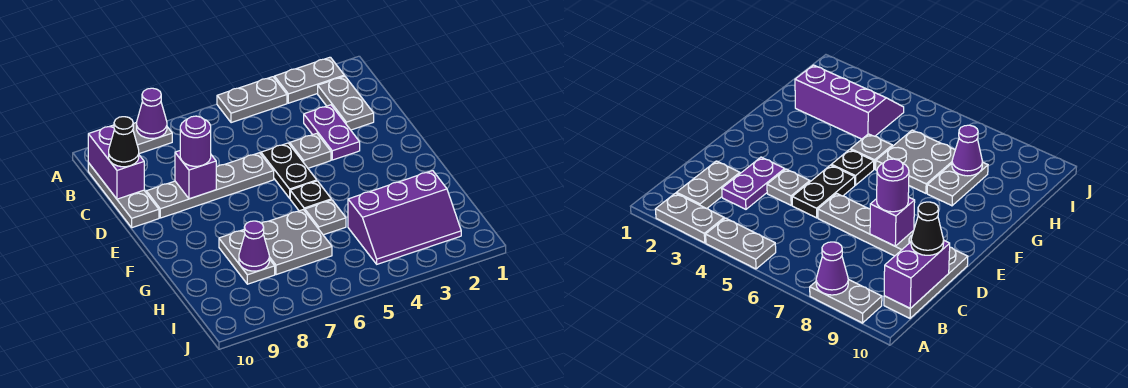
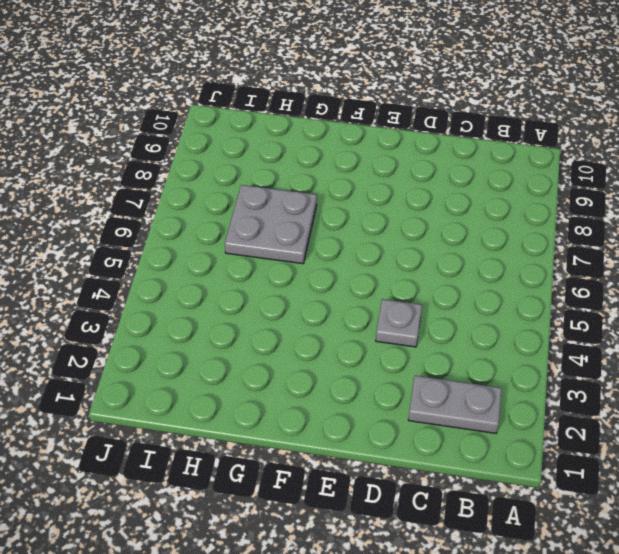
none -> grey 1x2 plate [274,57,344,103]
none -> grey 1x2 plate [217,77,287,123]
none -> grey 1x2 plate [133,122,172,154]

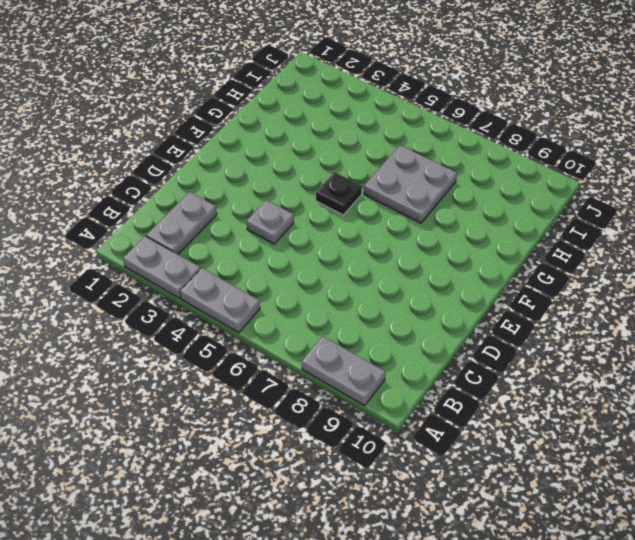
none -> grey 1x3 plate [88,163,159,228]
none -> purple 1x2 plate [304,105,360,160]
none -> black 1x2 plate [261,143,317,198]

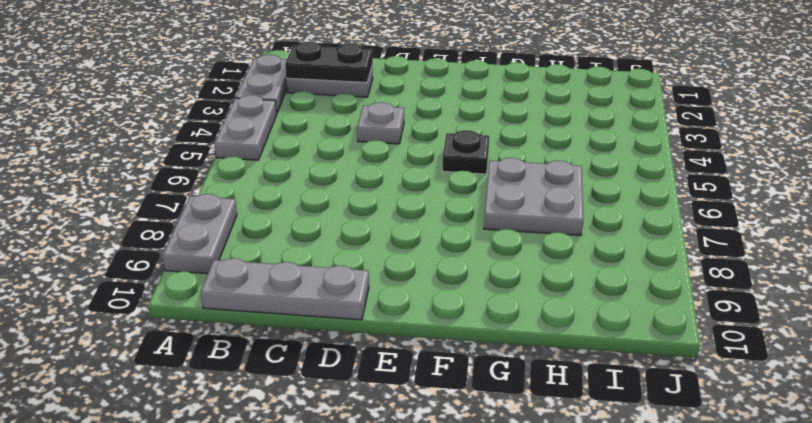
black 1x2 plate [285,42,373,83] -> black 1x2 plate moved to [261,143,317,198]
none -> purple 1x2 plate [304,105,360,160]
none -> grey 1x4 plate [146,153,274,218]
none -> grey 1x1 plate [305,200,346,235]

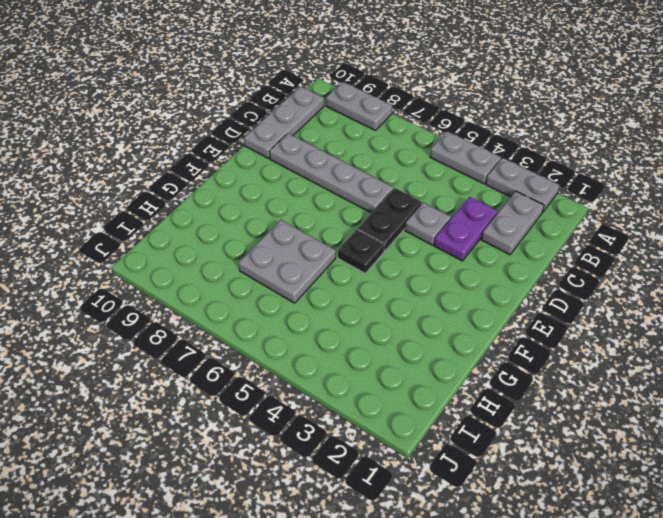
none -> grey 1x1 plate [305,200,346,235]
none -> grey 1x2 plate [219,230,275,284]
none -> purple 2x3 slope [348,171,461,264]

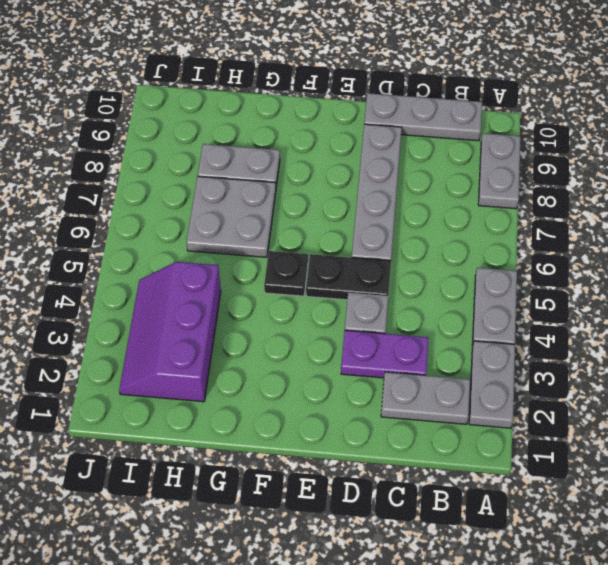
none -> grey 1x1 plate [305,200,346,235]
none -> purple 1x1 cone [137,88,167,138]
none -> purple 1x2 brick [88,125,144,199]

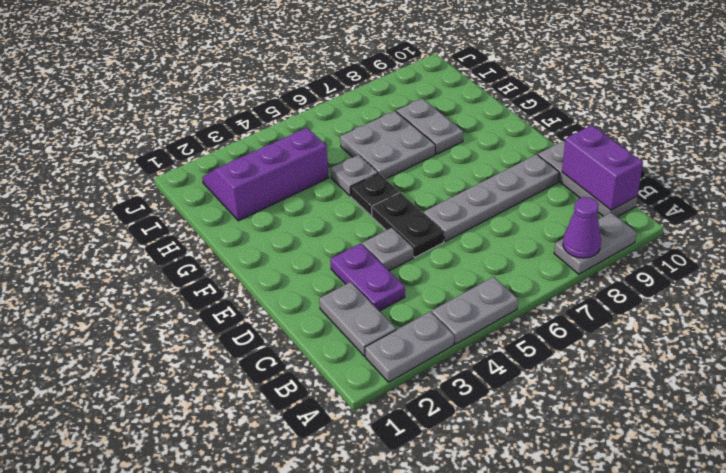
none -> purple 1x1 brick [175,151,216,199]
none -> purple 1x1 cone [239,221,269,271]
none -> black 1x1 cone [109,117,139,167]

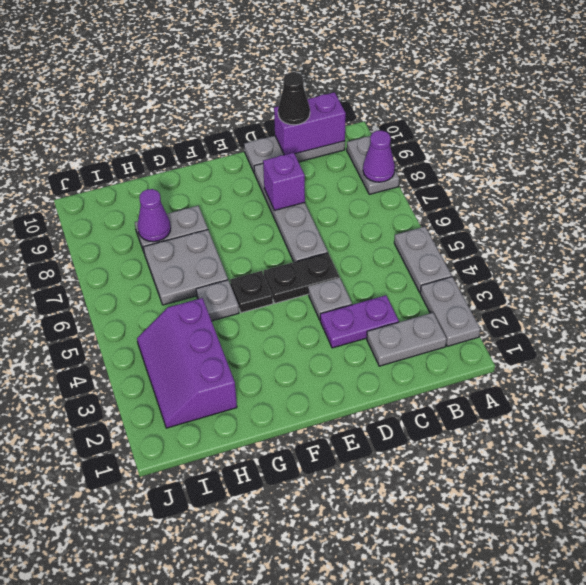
none -> purple 1x1 round brick [180,116,211,166]

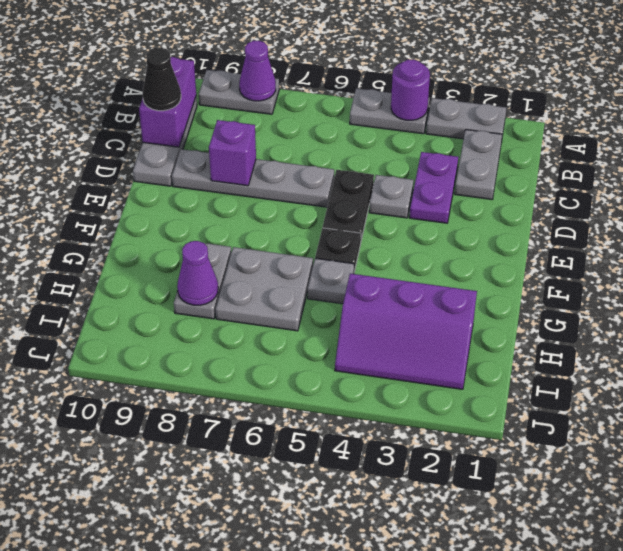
purple 1x1 round brick [391,60,430,120] -> purple 1x1 round brick moved to [180,116,211,166]

